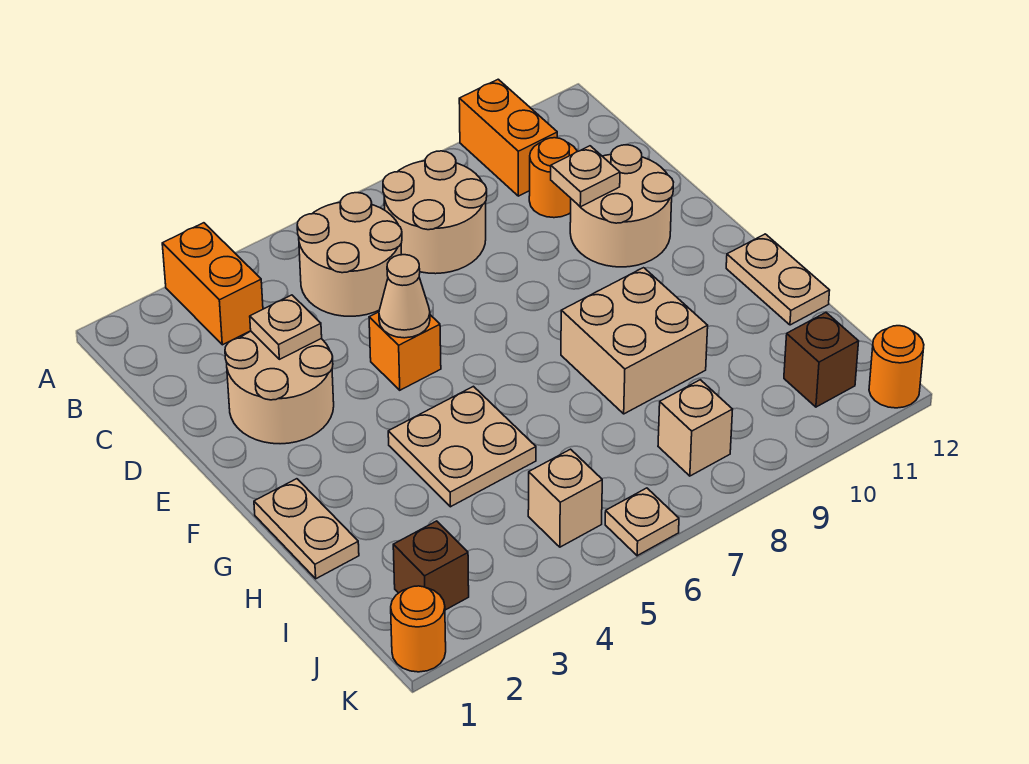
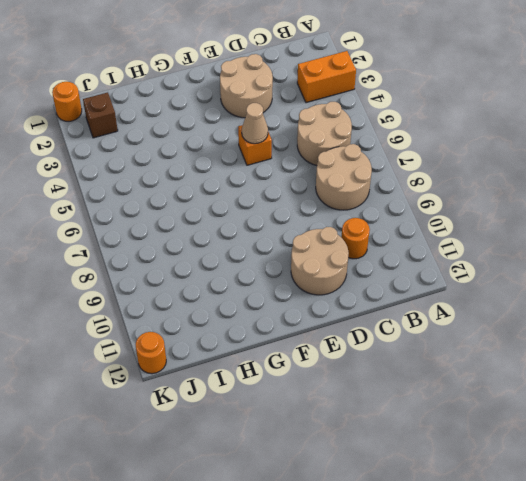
none -> orange 1x2 brick [459,79,557,196]
none -> tan 1x2 plate [254,479,359,579]
none -> tan 2x2 plate [388,386,536,507]

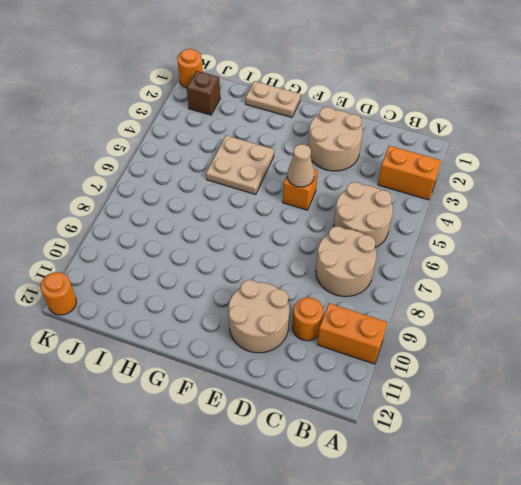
none -> tan 2x2 brick [561,268,708,414]
none -> tan 1x2 plate [726,234,830,325]
none -> tan 1x1 brick [528,449,602,547]

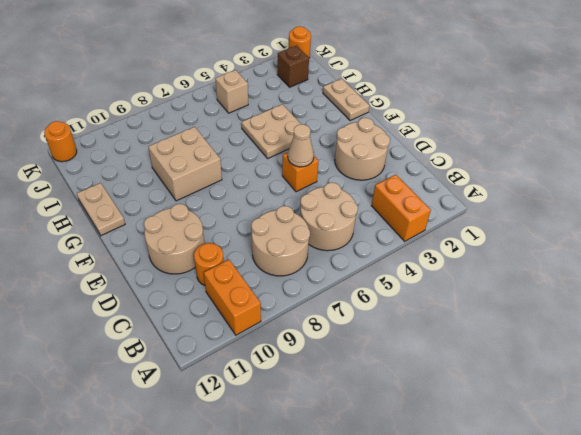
none -> tan 1x1 brick [658,380,733,476]
none -> brown 1x1 brick [784,313,859,407]
none -> tan 1x1 plate [605,488,679,556]

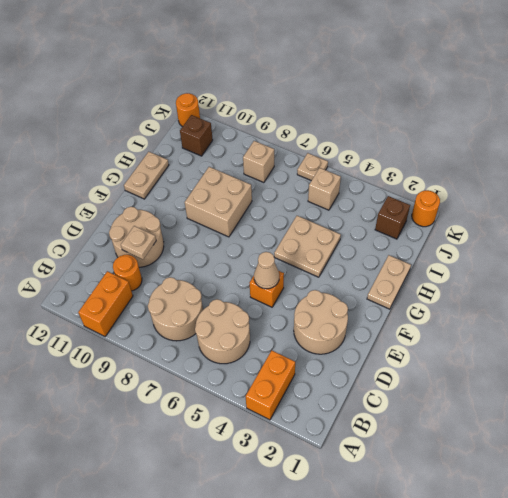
none -> tan 1x1 plate [250,295,322,359]

